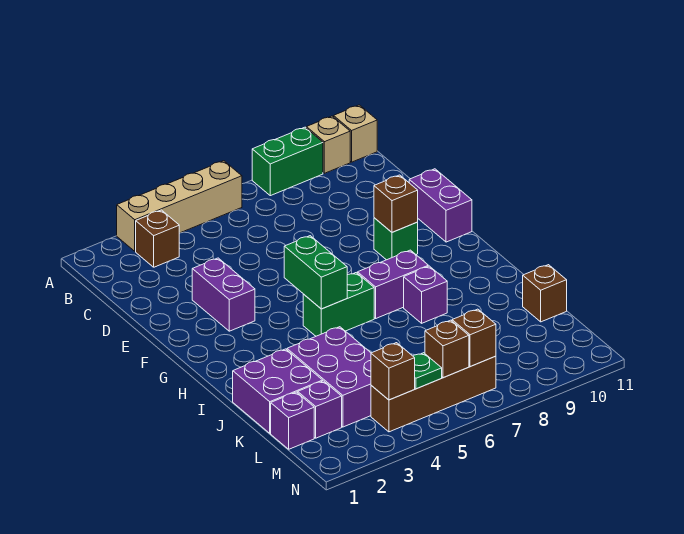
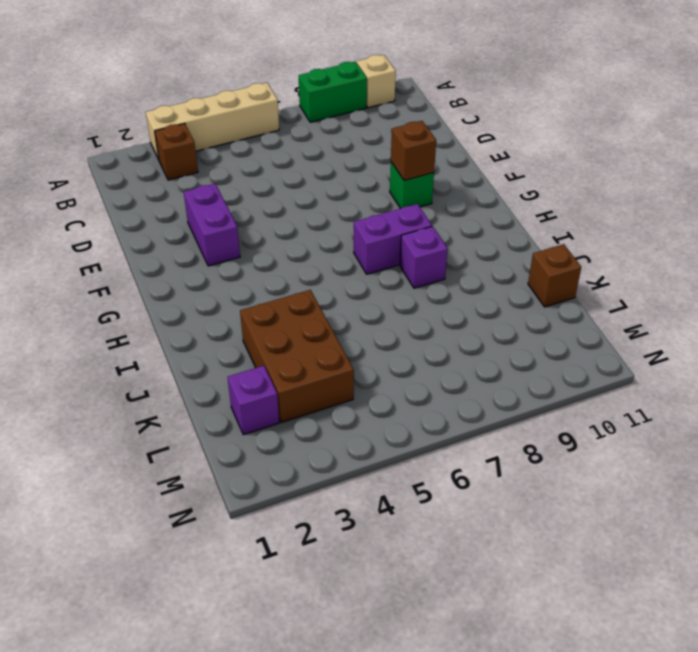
brown 2x3 brick [240,290,354,422] -> purple 2x3 brick [287,327,371,427]
none -> tan 1x1 brick [334,105,377,162]
none -> purple 1x2 brick [409,169,472,242]
none -> green 1x2 brick [303,273,374,336]

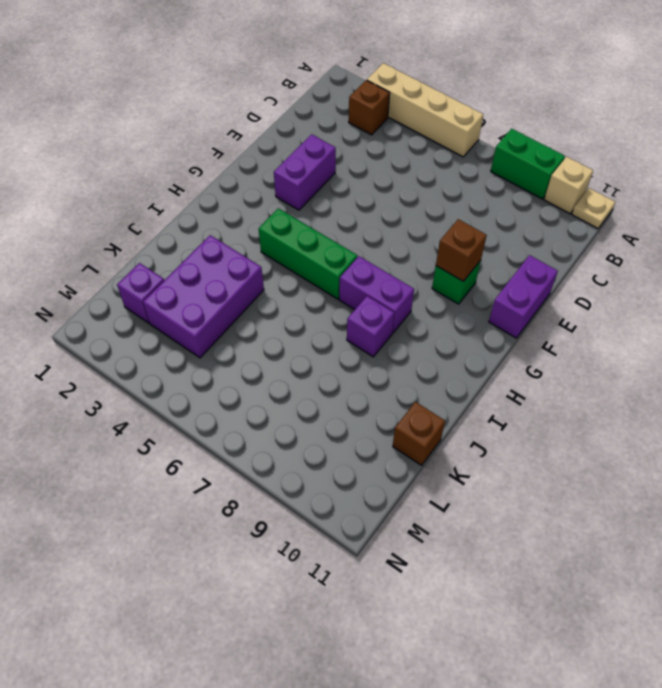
tan 1x1 plate [572,188,615,228] -> tan 1x1 brick [334,105,377,162]
green 1x3 brick [259,208,357,299] -> green 1x2 brick [303,273,374,336]
none -> purple 2x2 brick [233,349,323,433]
none -> purple 1x1 brick [271,392,314,449]
none -> brown 1x4 brick [371,356,496,432]

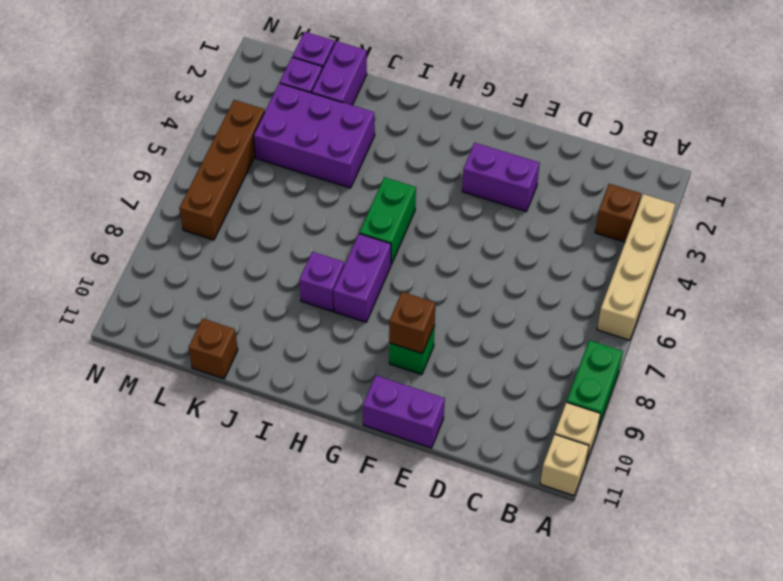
purple 1x2 brick [312,41,367,105] -> purple 2x2 brick [233,349,323,433]
none -> green 1x2 brick [284,236,347,309]
none -> brown 1x1 brick [371,343,415,400]
none -> green 1x1 plate [413,353,442,389]

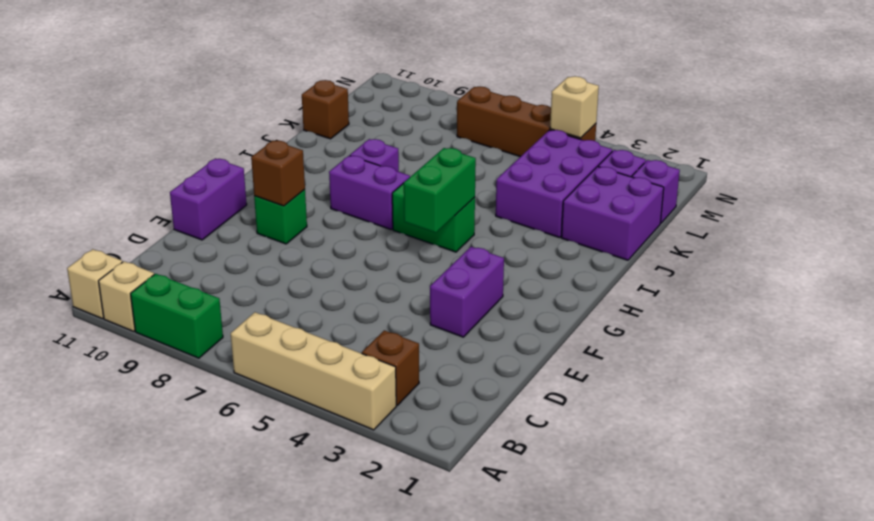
tan 1x1 brick [550,76,599,138] -> brown 1x1 brick [371,343,415,400]
none -> green 1x1 plate [413,353,442,389]
none -> brown 1x1 brick [425,320,469,378]
none -> brown 1x1 brick [452,309,496,367]

